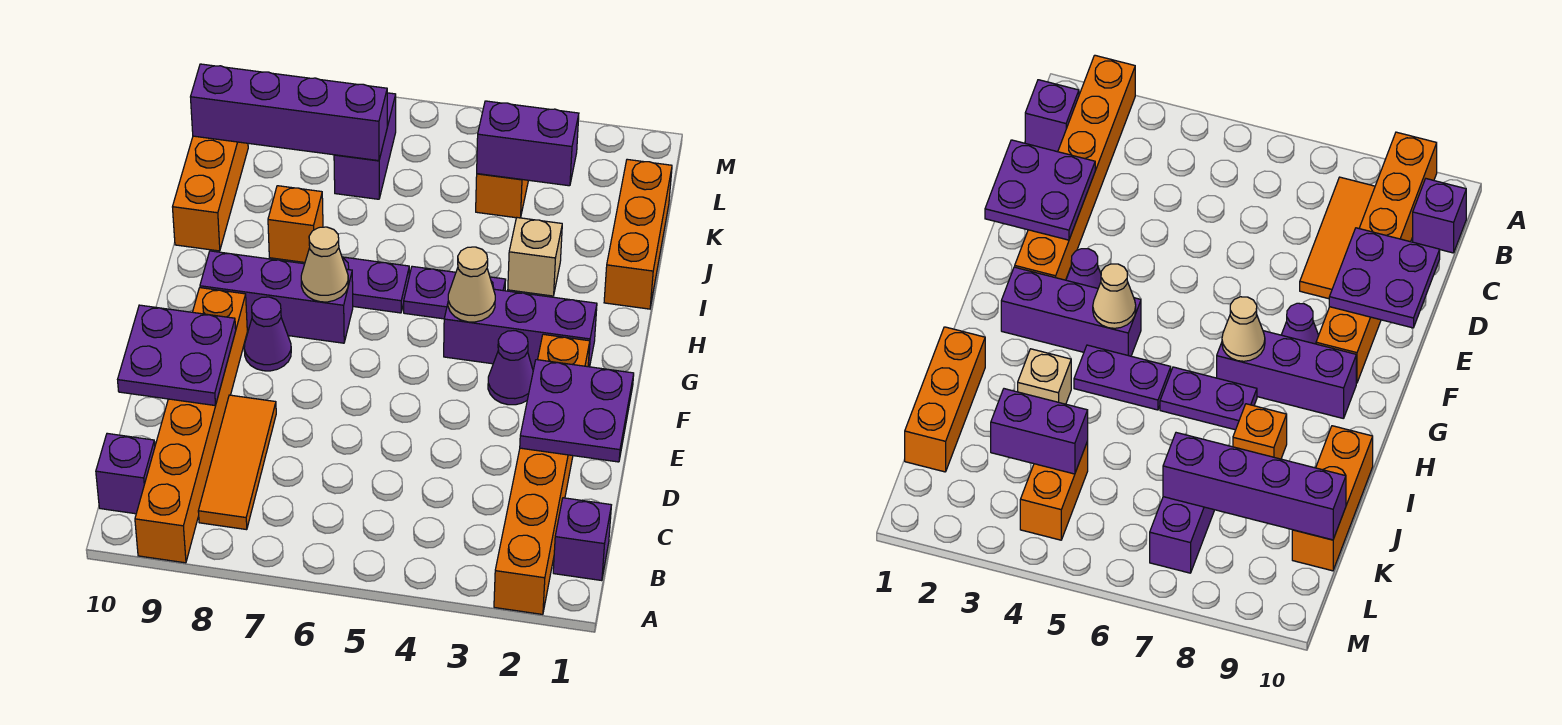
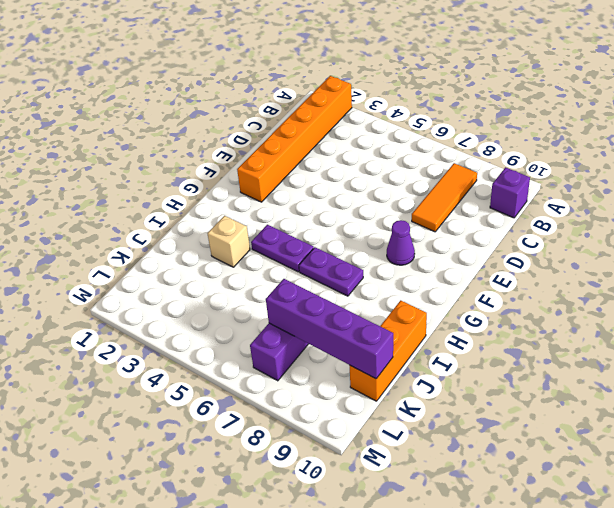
none -> orange 1x6 brick [135,288,247,563]
none -> purple 1x1 brick [553,498,611,581]
none -> purple 1x1 cone [488,331,533,405]

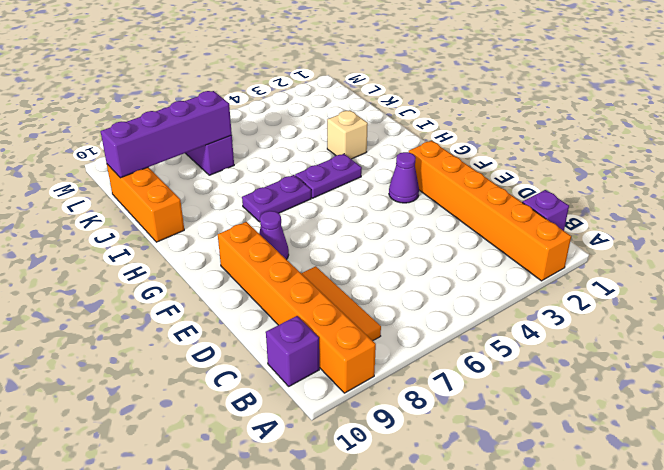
none -> purple 1x3 brick [444,289,597,369]
none -> purple 1x3 brick [200,251,353,343]
none -> orange 1x3 brick [604,159,672,309]

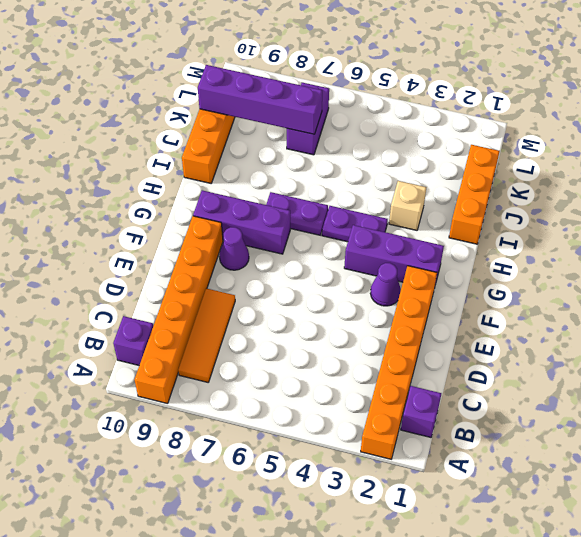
none -> orange 1x1 brick [268,186,323,262]
none -> orange 1x2 brick [476,174,528,218]
none -> purple 2x2 plate [520,360,634,462]

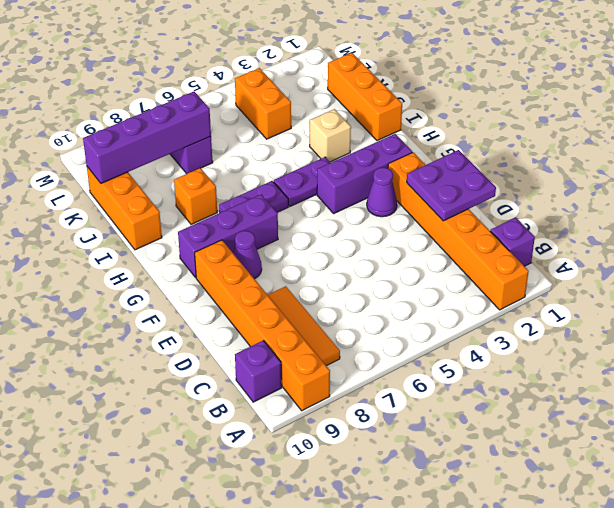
none -> purple 2x2 plate [118,305,236,406]
none -> tan 1x1 cone [448,247,495,322]
none -> tan 1x1 cone [301,227,348,302]

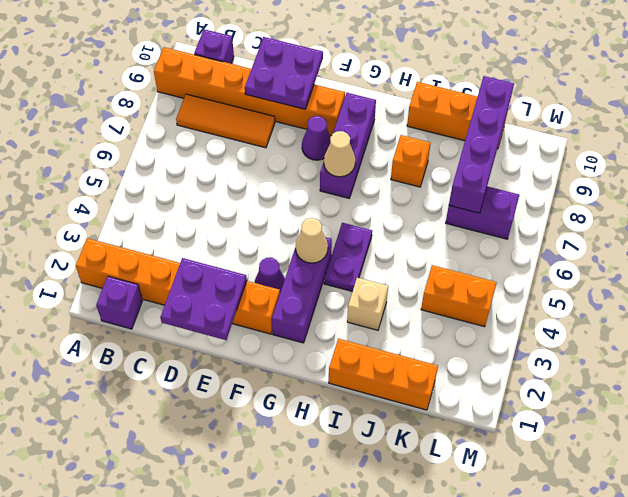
none -> purple 1x2 plate [342,257,409,313]
none -> purple 1x2 brick [477,101,579,186]

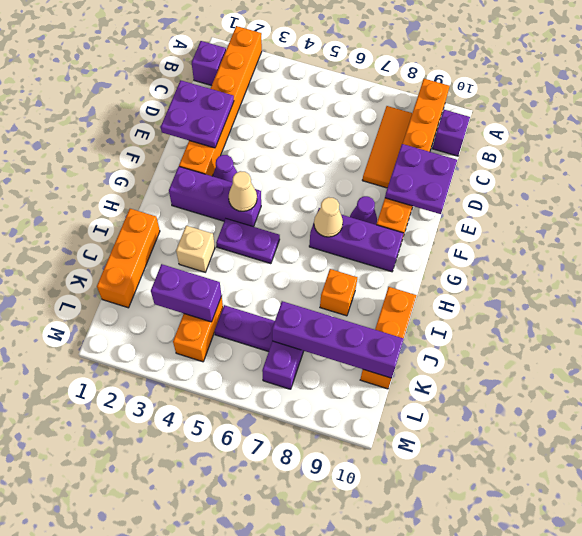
purple 1x2 plate [214,305,275,352] -> purple 1x2 plate moved to [342,257,409,313]

